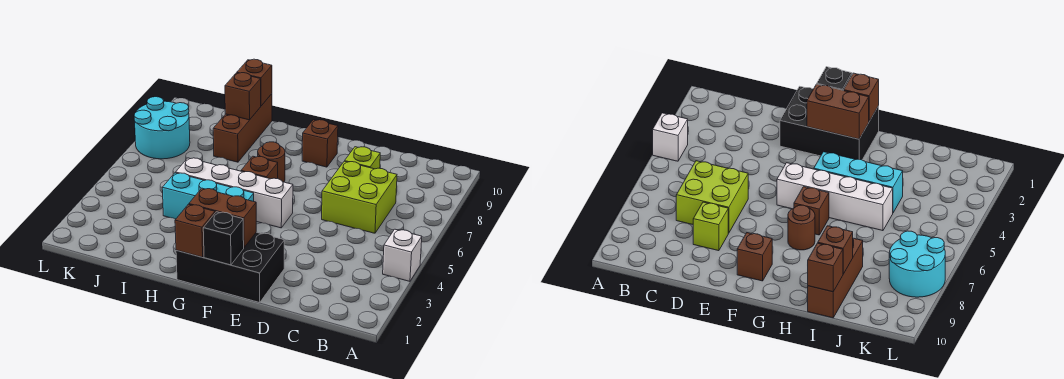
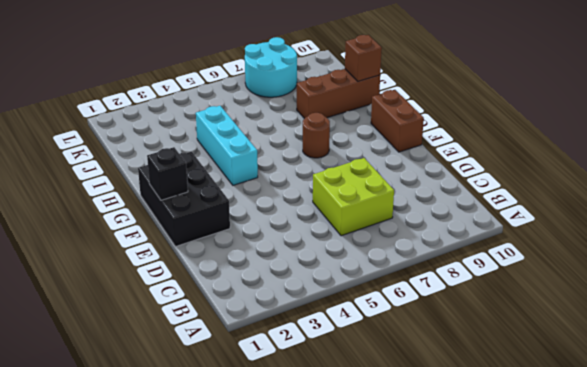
brown 1x2 brick [371,90,424,152] -> brown 1x2 brick moved to [189,188,256,247]
none -> white 1x1 brick [383,229,422,281]
none -> lime 1x1 brick [345,147,380,169]
none -> white 1x4 brick [176,158,293,228]

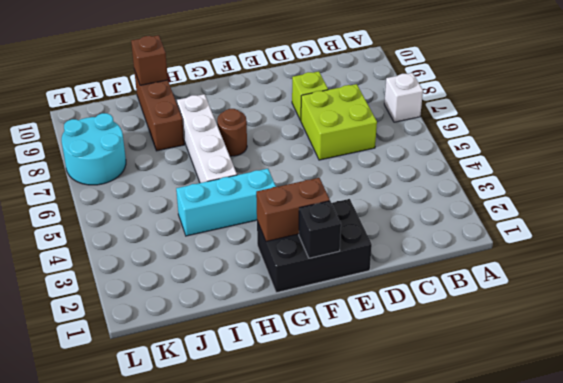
white 1x1 brick [384,73,423,122] -> white 1x1 brick moved to [383,229,422,281]
white 1x4 brick [177,94,237,183] -> white 1x4 brick turned to [176,158,293,228]
none -> brown 1x1 brick [302,120,338,167]
none -> brown 1x1 brick [241,156,278,179]
none -> brown 1x1 brick [175,204,215,257]

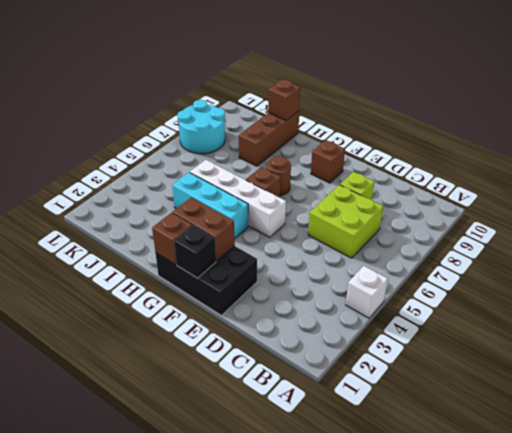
none -> brown 1x1 brick [225,73,261,120]

